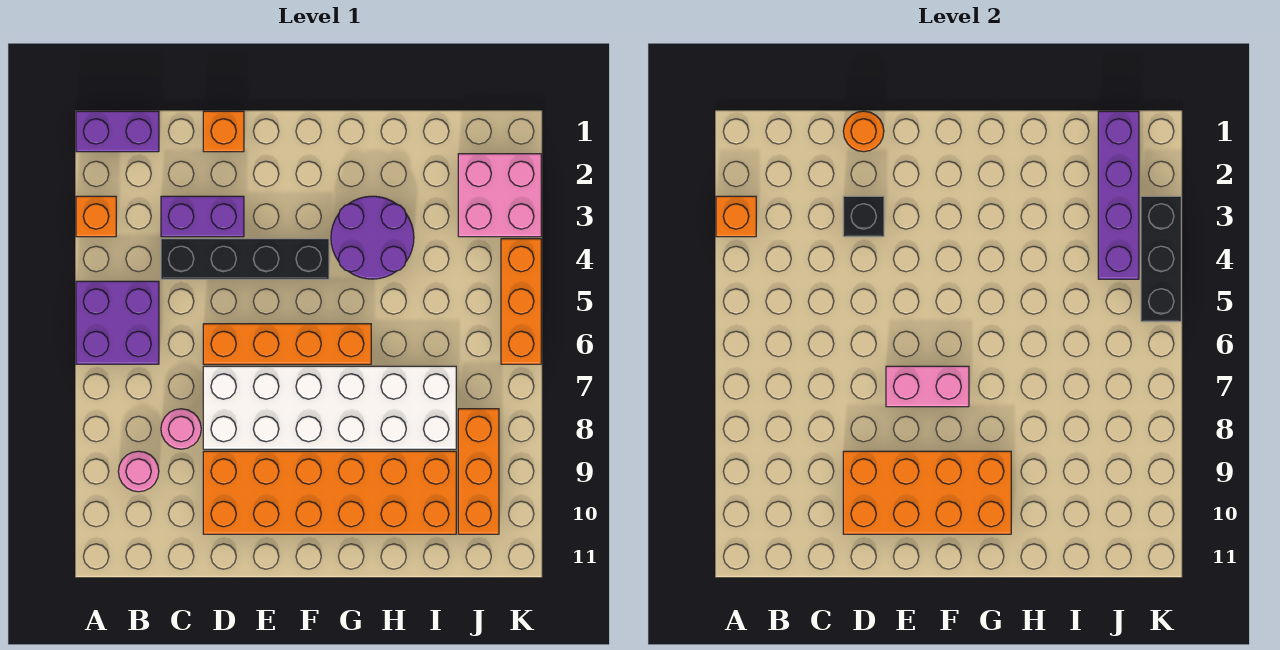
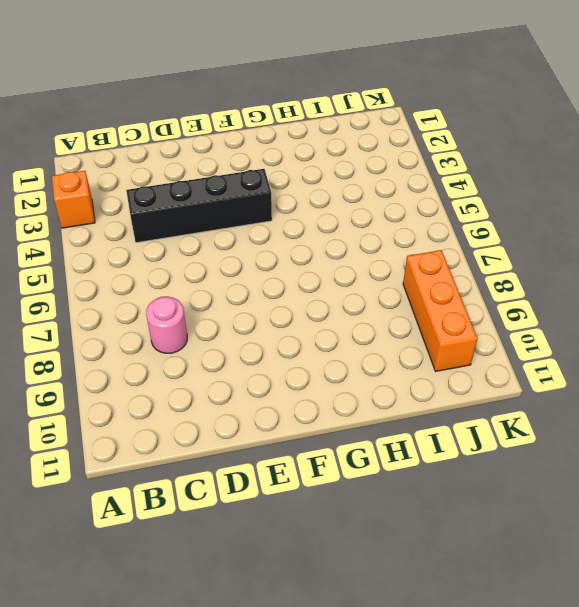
none -> purple 1x2 brick [76,111,159,152]
none -> purple 2x2 brick [76,281,159,364]
none -> pink 1x1 round brick [118,451,159,492]

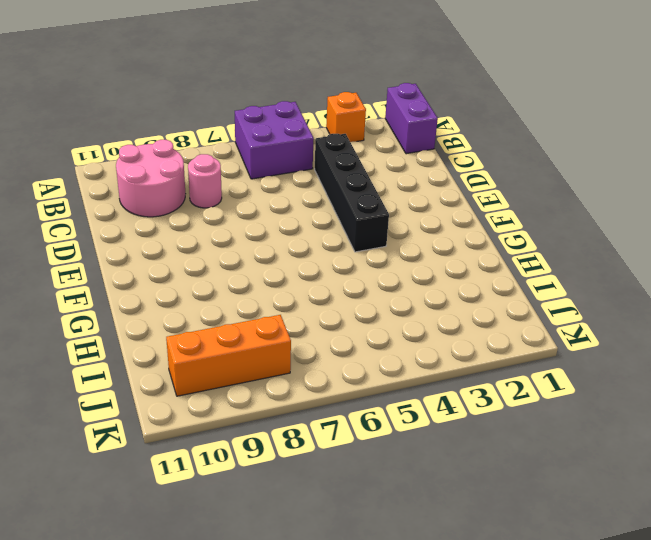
pink 2x2 round brick [116,140,185,217] -> pink 1x1 round brick [118,451,159,492]
none -> purple 1x2 brick [161,196,244,237]
none -> orange 1x1 brick [203,111,244,152]
none -> orange 1x4 brick [203,324,371,364]

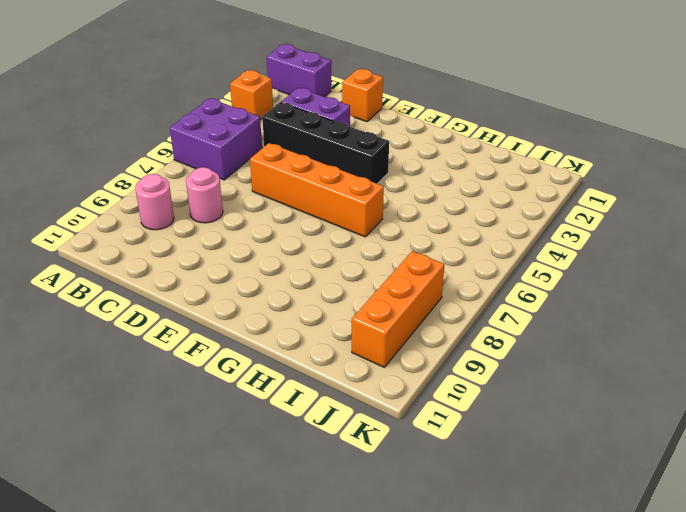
none -> white 2x6 brick [203,366,456,449]
none -> orange 2x6 brick [203,451,456,534]
none -> purple 2x2 round brick [331,196,414,279]

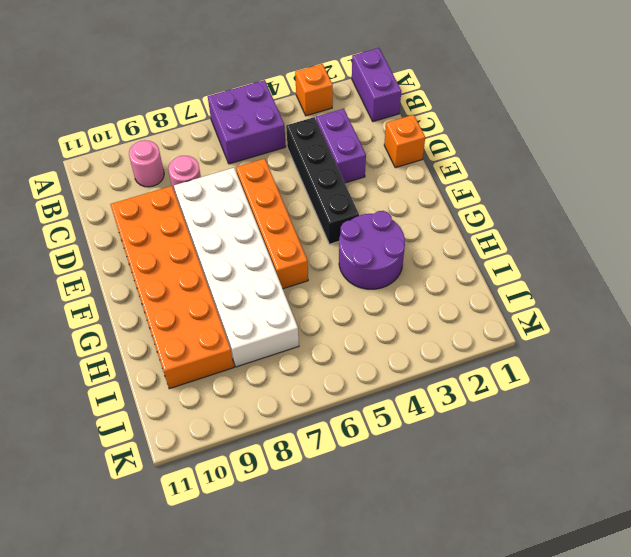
none -> pink 2x2 brick [458,154,541,237]
none -> orange 1x3 brick [458,409,499,534]
none -> orange 1x3 brick [501,239,541,364]

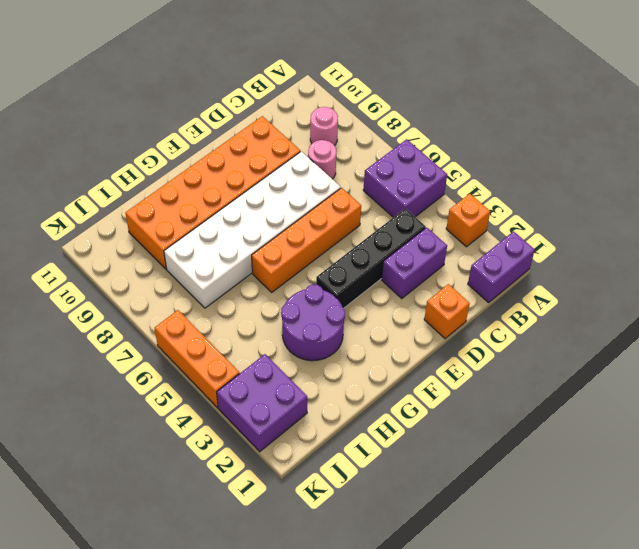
purple 2x2 brick [217,354,307,452] -> pink 2x2 brick [458,154,541,237]
none -> orange 1x3 brick [458,409,499,534]
none -> orange 1x1 brick [716,196,756,237]
none -> orange 1x1 round brick [843,111,884,152]

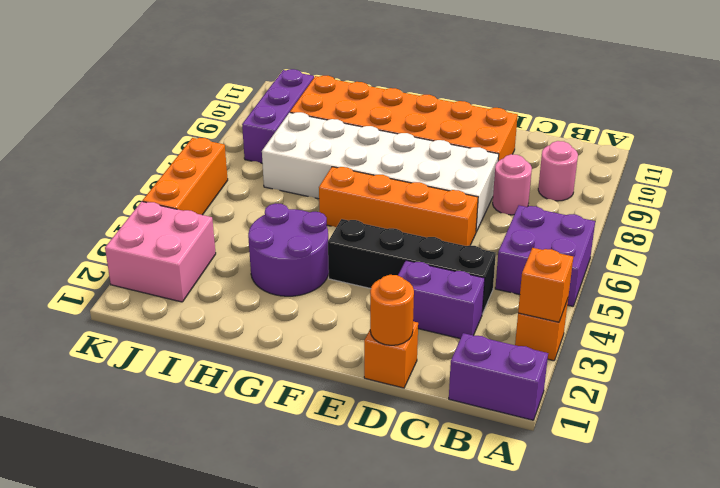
purple 1x3 brick [242,69,314,163] -> orange 1x3 brick [458,409,499,534]
none -> black 1x1 brick [843,196,884,237]
none -> orange 2x4 brick [843,451,1011,534]
none -> pink 1x2 brick [886,366,969,407]

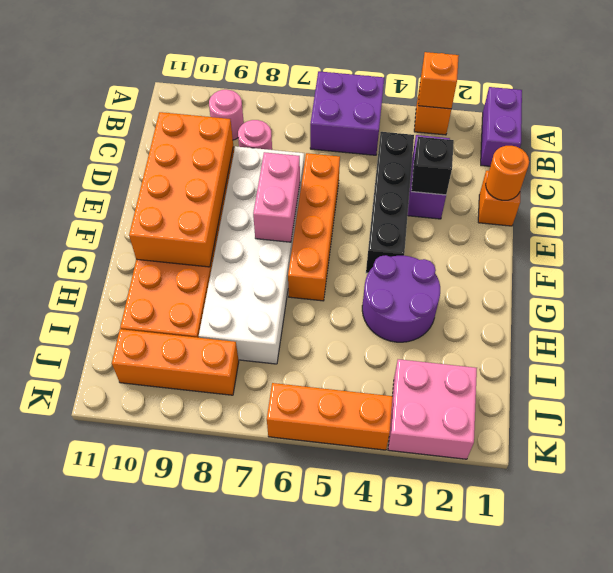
none -> purple 1x4 brick [1098,111,1139,279]
none -> black 1x3 brick [1141,196,1181,322]

